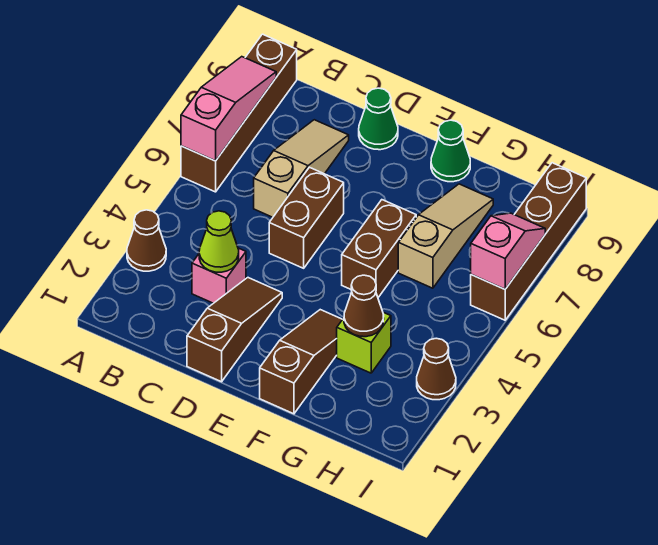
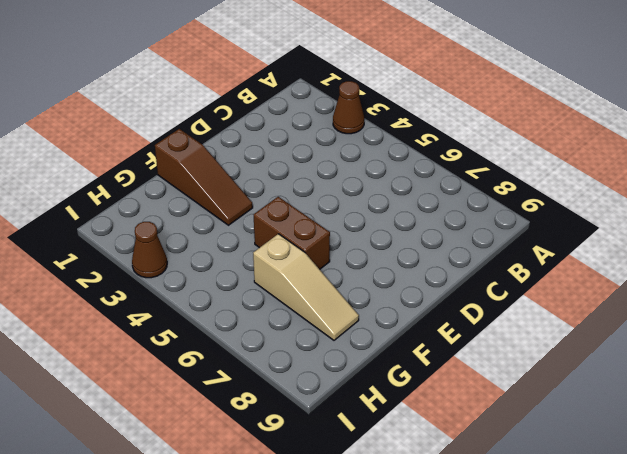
none -> brown 1x4 brick [181,34,297,192]
none -> pink 1x1 brick [192,248,246,303]
none -> tan 1x3 slope [254,120,349,217]

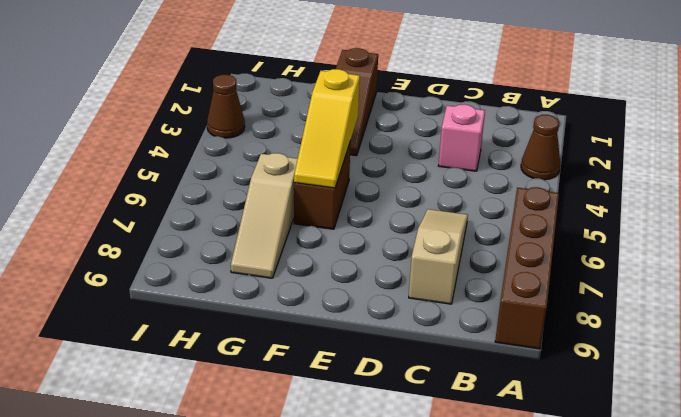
tan 1x3 slope [409,209,468,304] -> tan 1x3 slope turned to [254,120,349,217]
yellow 1x3 slope [294,69,360,188] -> none
none -> brown 1x3 slope [187,278,282,382]
none -> brown 1x2 brick [269,167,344,268]
none -> green 1x1 cone [359,88,398,150]

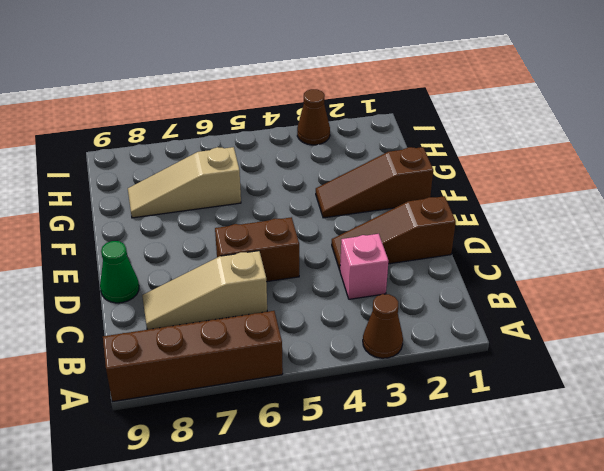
none -> brown 1x2 brick [342,200,416,297]
none -> green 1x1 cone [431,120,470,182]
none -> lime 1x1 brick [337,312,391,373]

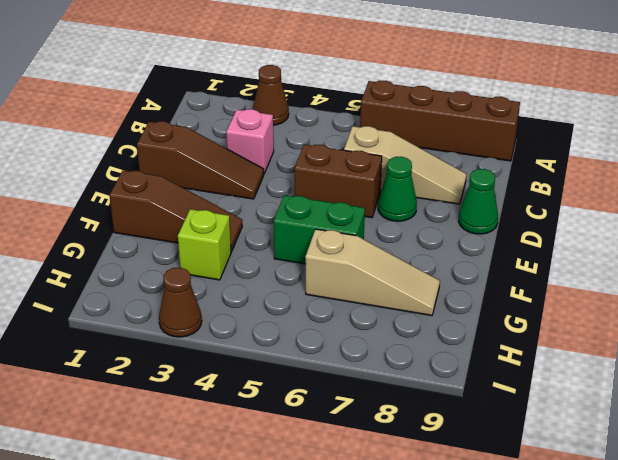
green 1x1 cone [378,157,417,221] -> green 1x1 cone moved to [431,120,470,182]
green 1x2 brick [274,195,365,264] -> brown 1x2 brick [342,200,416,297]
none -> brown 1x4 brick [471,163,586,320]
none -> pink 1x3 slope [181,57,276,161]
none -> lime 1x1 cone [199,211,239,272]

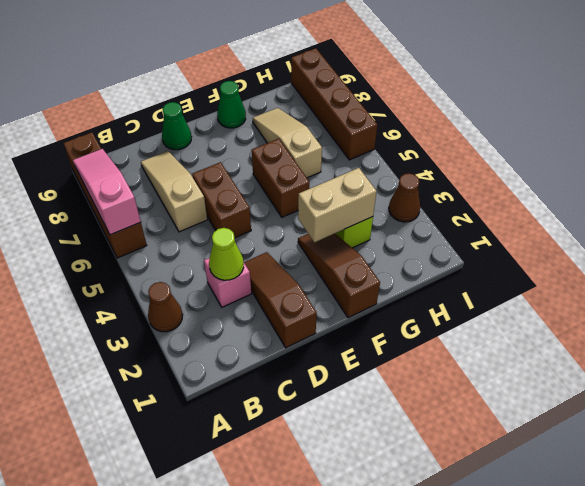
tan 1x2 brick [298,168,377,242] -> brown 1x1 cone [344,275,384,337]
none -> pink 1x2 slope [471,213,545,289]

